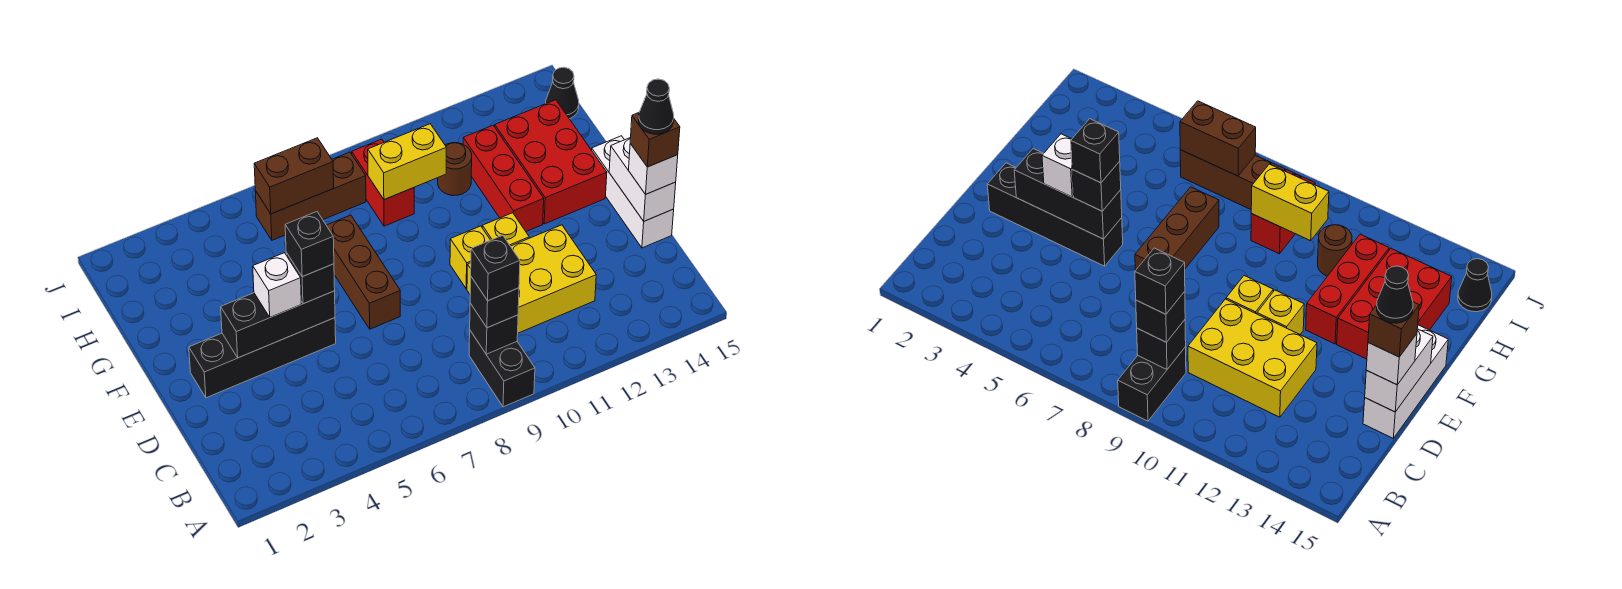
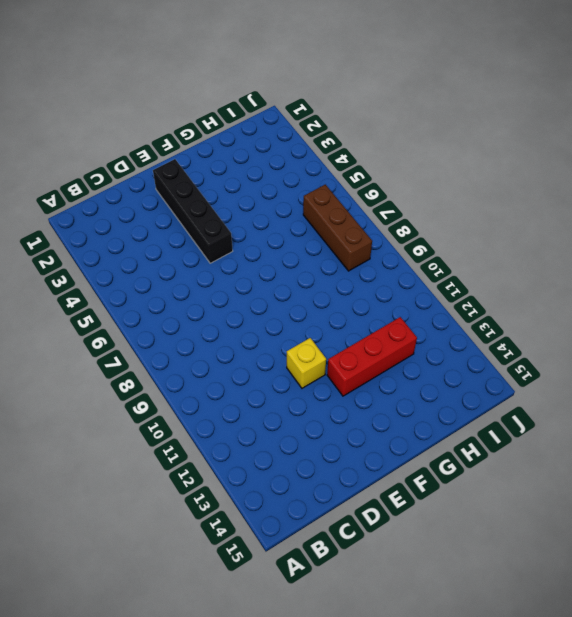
none -> black 1x2 brick [469,331,535,407]
none -> yellow 2x3 brick [467,225,596,333]
none -> white 1x3 brick [592,136,674,248]

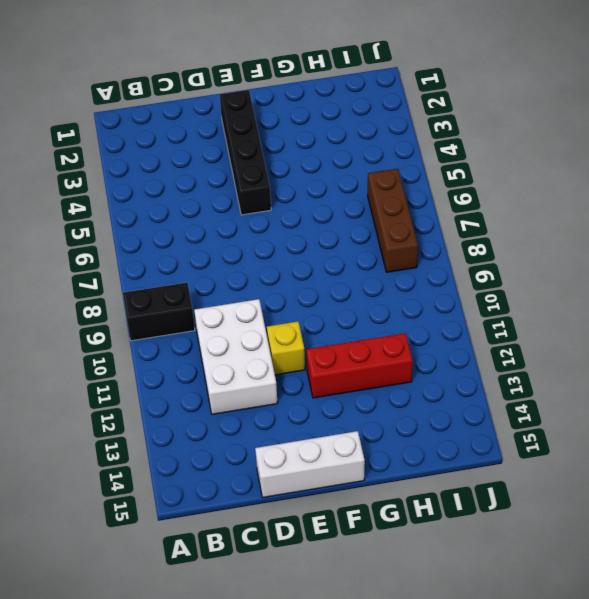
white 2x3 brick [194,299,278,414] -> yellow 2x3 brick [467,225,596,333]
none -> brown 1x3 brick [326,215,400,329]
none -> yellow 1x1 brick [450,226,490,289]
none -> red 2x3 brick [495,100,607,224]

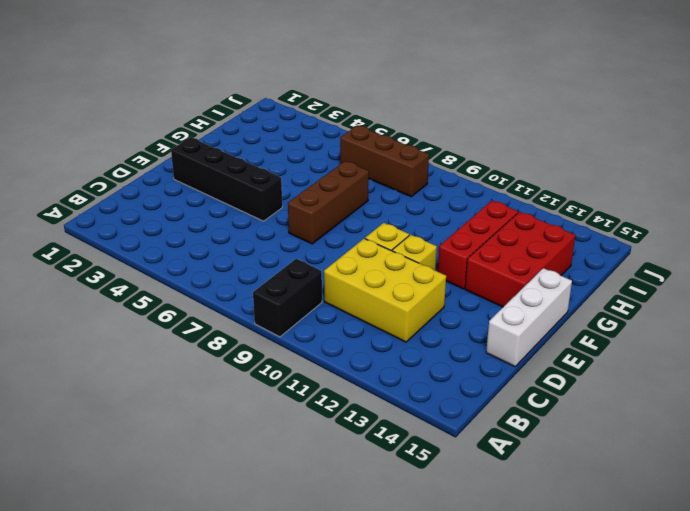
none -> red 1x2 brick [352,139,414,226]
none -> brown 1x1 round brick [438,143,472,196]
none -> black 1x1 cone [546,67,579,119]

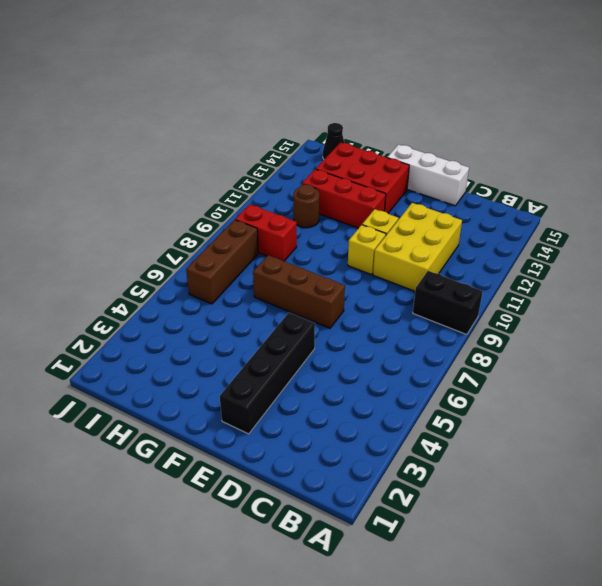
none -> black 1x1 brick [470,303,518,354]
none -> white 1x2 brick [609,137,676,221]
none -> black 1x3 brick [221,291,335,358]

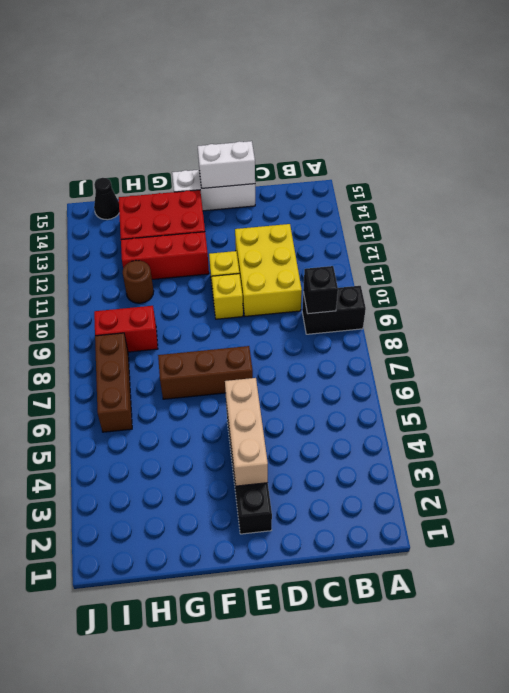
tan 1x3 brick [225,378,268,486] -> black 1x3 brick [221,291,335,358]
none -> yellow 1x2 brick [368,124,446,200]
none -> brown 1x2 brick [254,138,334,214]
none -> black 1x1 brick [470,277,519,328]

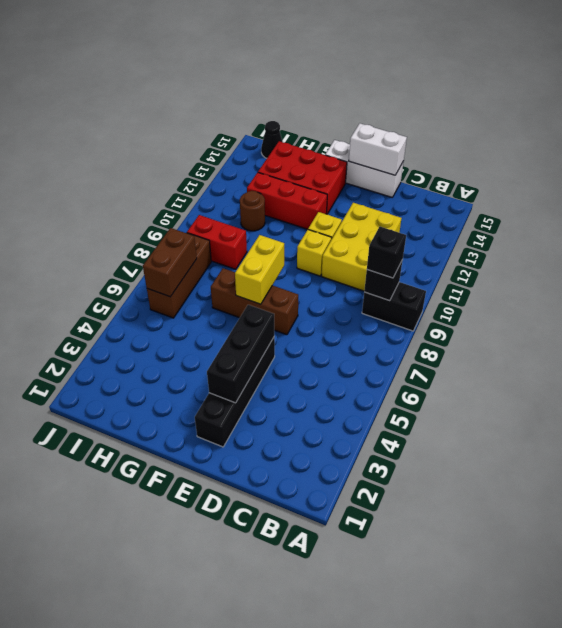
yellow 1x2 brick [235,235,284,304] -> yellow 1x2 brick moved to [368,124,446,200]
none -> white 1x1 brick [629,144,678,194]
none -> white 1x1 brick [253,253,301,317]
none -> black 1x1 brick [286,253,335,304]

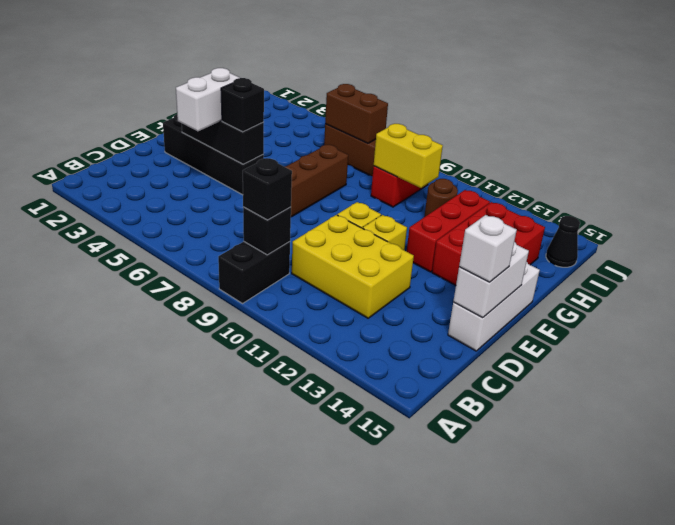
white 1x2 brick [176,68,240,131] -> white 1x1 brick [253,253,301,317]
none -> black 1x1 brick [471,235,520,301]
none -> brown 1x1 brick [630,113,680,167]
none -> black 1x1 brick [285,212,334,277]

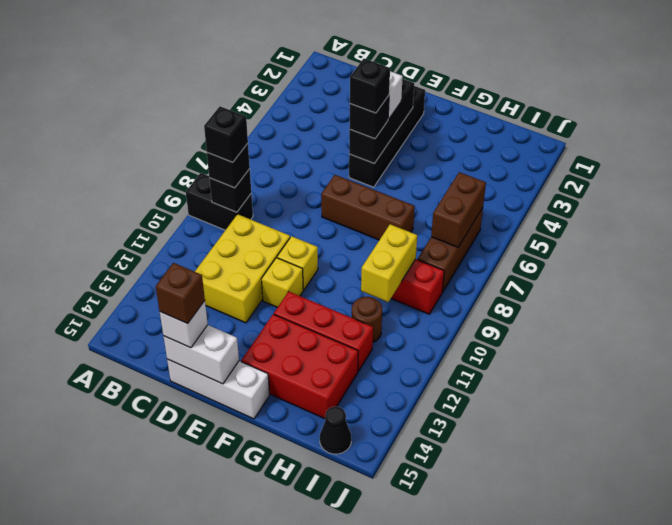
none -> black 1x1 cone [638,79,674,134]

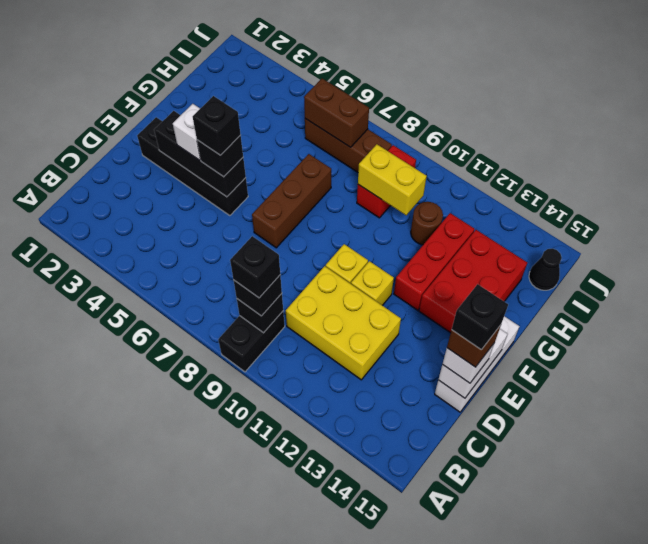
black 1x1 brick [452,284,508,350] -> black 1x1 cone [638,79,674,134]

